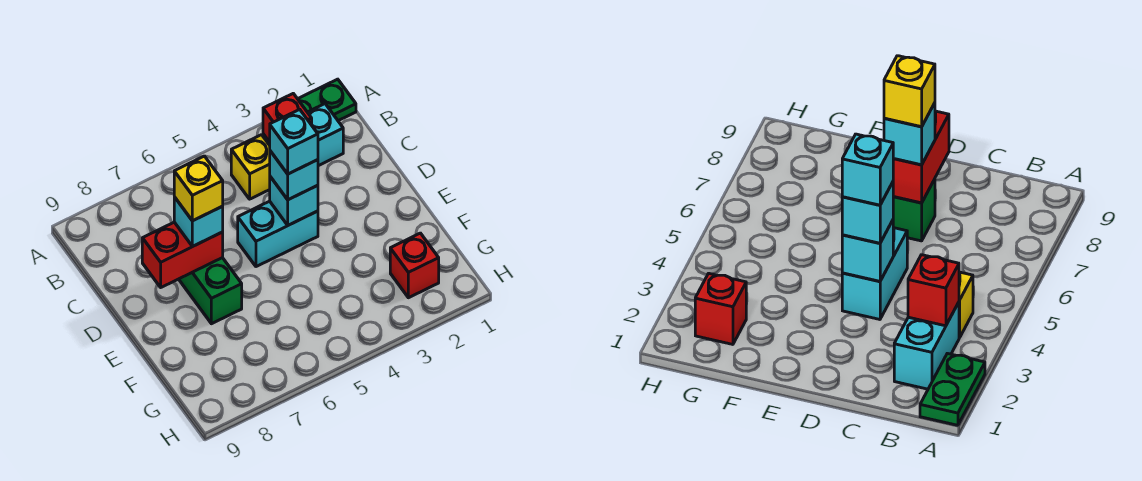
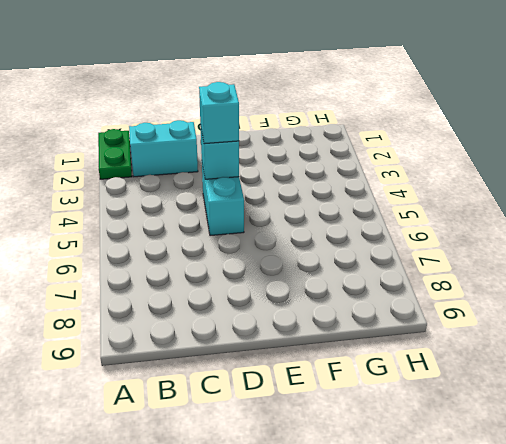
cyan 1x2 brick [129,120,198,177] -> cyan 1x2 brick turned to [263,104,343,166]
none -> yellow 1x1 brick [231,135,270,199]
none -> green 1x2 brick [179,258,242,324]
none -> red 1x1 brick [390,233,439,298]

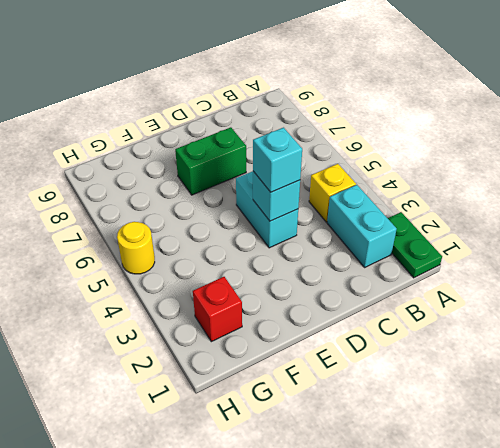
yellow 1x1 round brick [117,222,155,274] -> none
none -> red 1x1 brick [263,94,312,142]
none -> red 1x2 brick [142,222,223,287]
none -> cyan 1x1 brick [174,197,223,247]

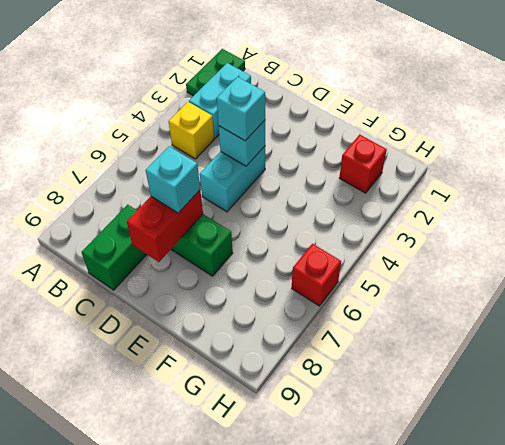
green 1x2 brick [82,205,147,290] -> none
red 1x1 brick [292,244,341,306] -> red 1x1 brick moved to [263,94,312,142]
none -> cyan 1x1 brick [270,109,318,174]
none -> yellow 1x1 brick [174,156,223,221]

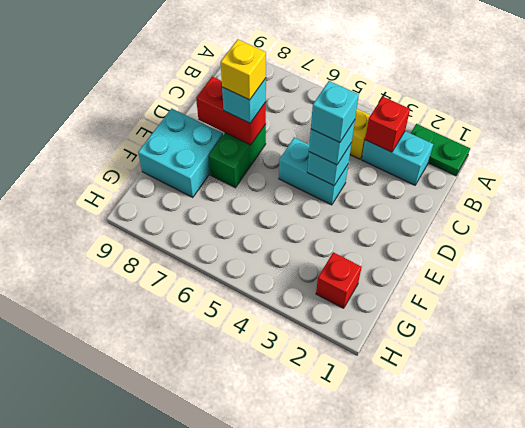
cyan 2x2 brick [138,108,223,197] -> none

